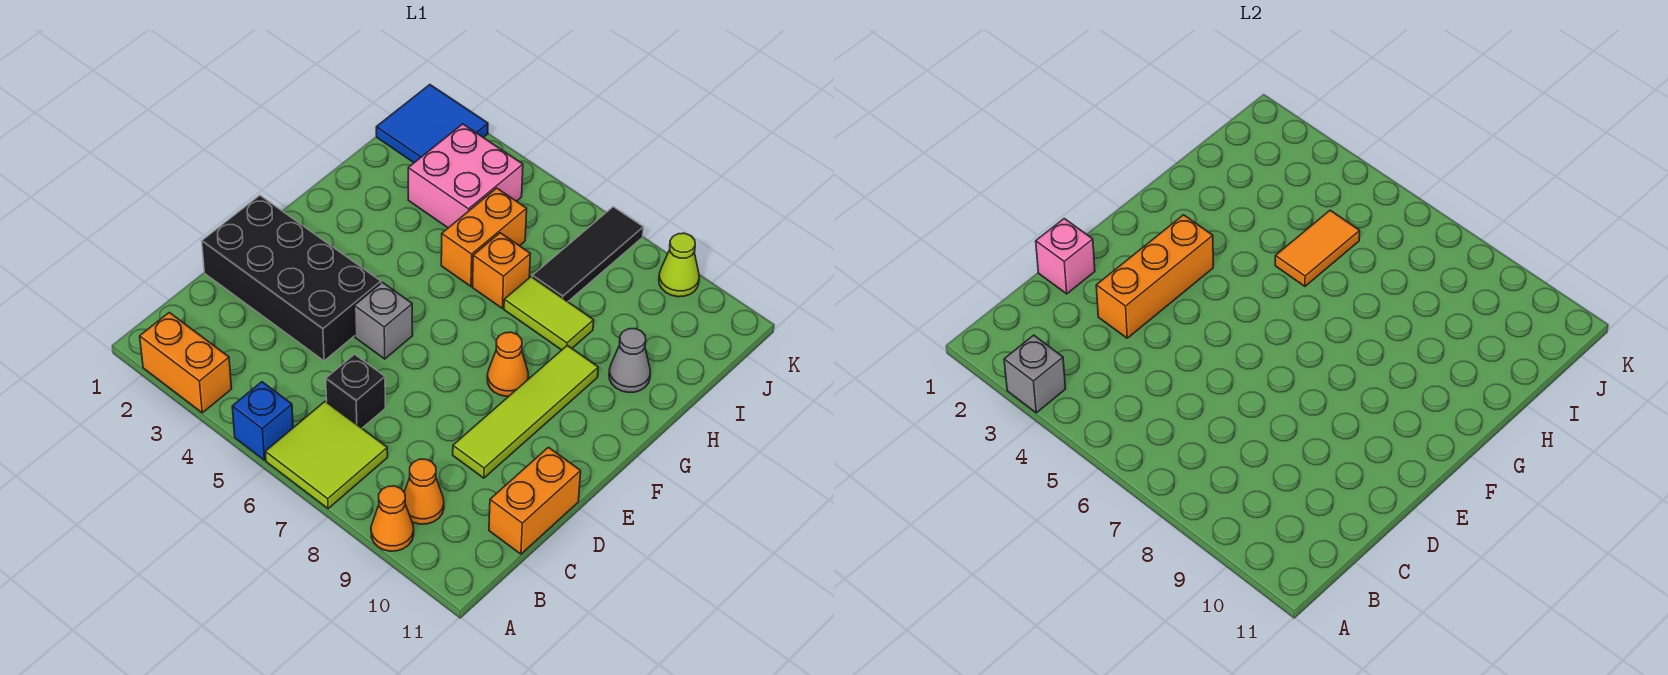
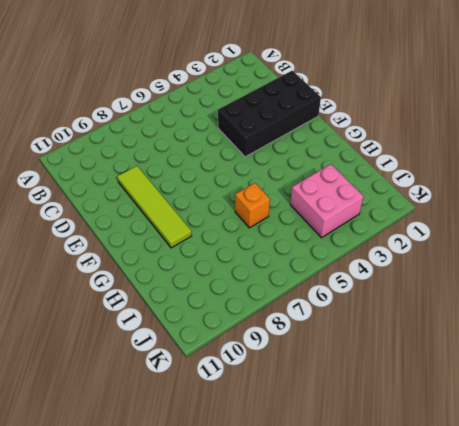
none -> orange 1x2 brick [140,313,232,413]
none -> blue 1x1 brick [232,382,293,460]
none -> lime 2x2 tile [265,401,388,509]

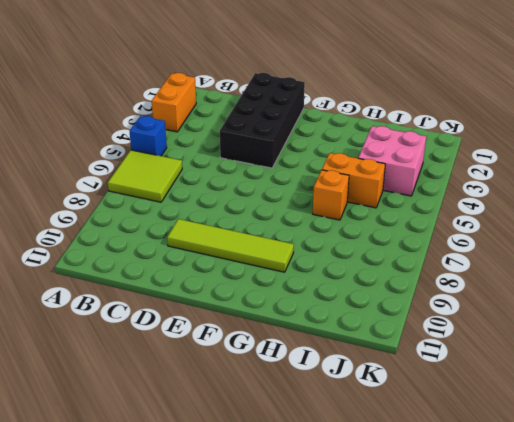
none -> orange 1x1 cone [371,486,414,551]
none -> orange 1x1 cone [404,459,444,524]
none -> black 1x1 brick [326,354,385,428]

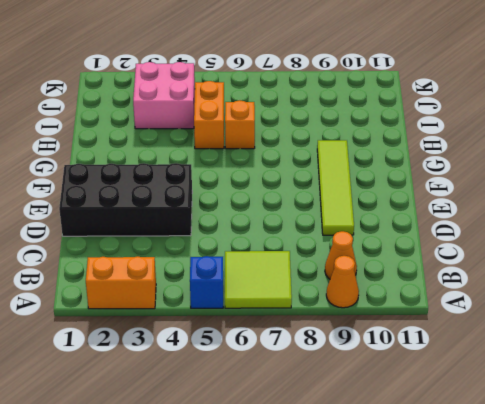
none -> black 1x1 brick [326,354,385,428]
none -> orange 1x2 brick [489,447,581,554]
none -> grey 1x1 brick [354,282,413,359]

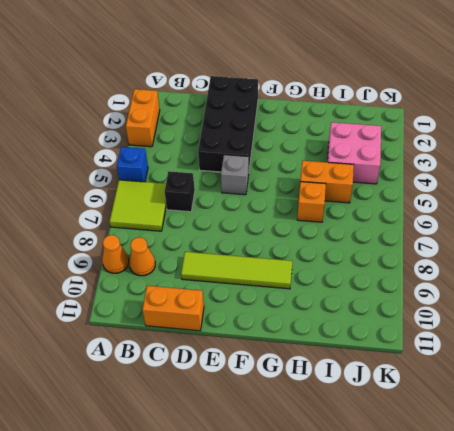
none -> orange 1x1 cone [487,332,528,396]
none -> lime 1x2 tile [504,277,594,350]
none -> grey 1x1 cone [609,329,650,392]

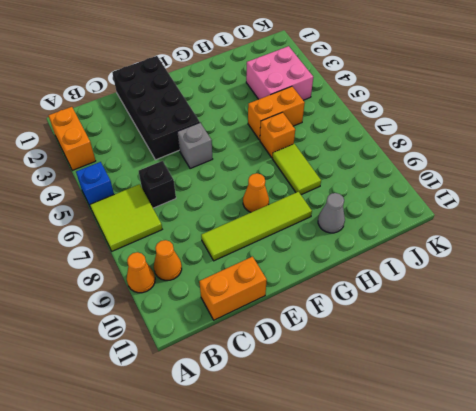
none -> black 1x3 tile [532,207,643,302]
none -> blue 2x2 tile [376,85,488,163]
none -> lime 1x1 cone [659,233,699,297]

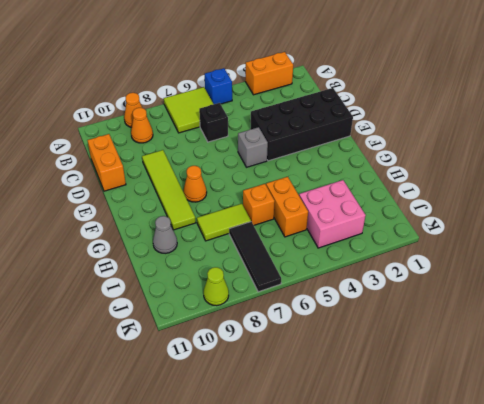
none -> blue 2x2 tile [376,85,488,163]
none -> grey 1x1 brick [1004,335,1066,413]
none -> pink 1x1 brick [1036,219,1095,294]

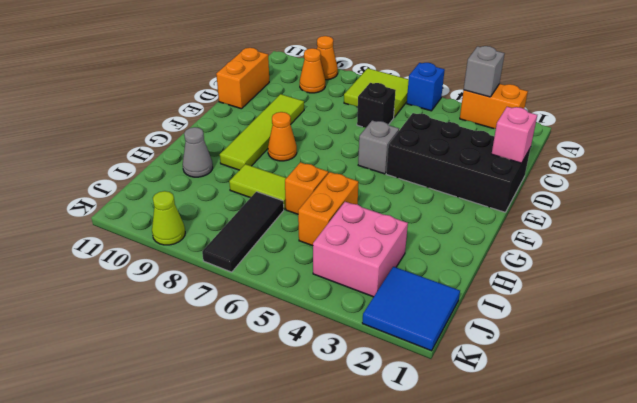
none -> orange 1x3 brick [1096,215,1213,338]
none -> orange 1x2 tile [1275,210,1360,286]

